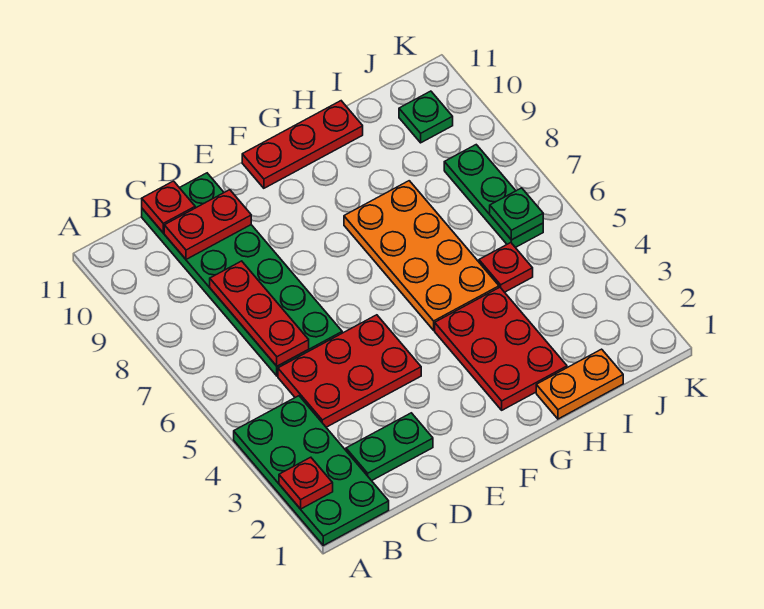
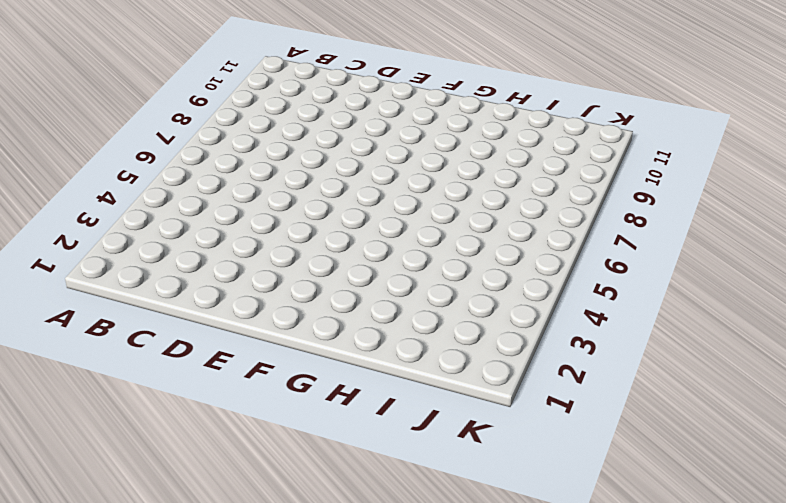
none -> green 2x4 plate [234,396,389,545]
none -> green 1x2 plate [346,413,433,481]
none -> red 2x3 plate [278,315,421,427]

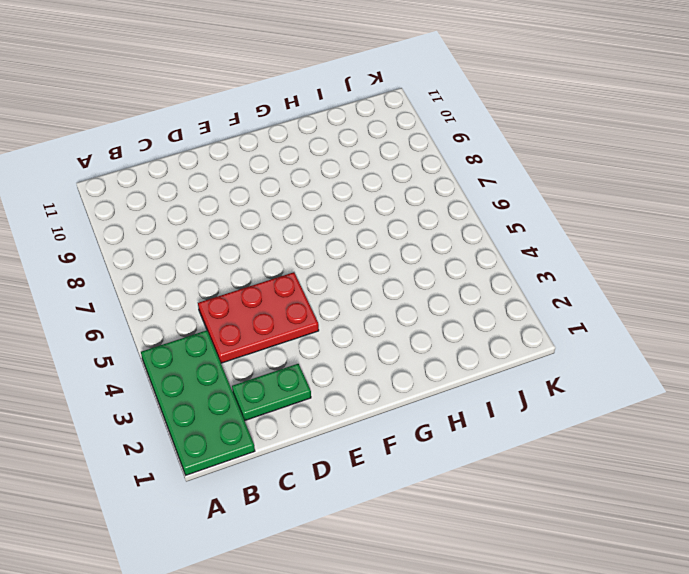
none -> green 2x6 plate [142,173,342,376]
none -> red 1x3 plate [242,101,363,188]
none -> red 2x3 plate [435,287,567,410]

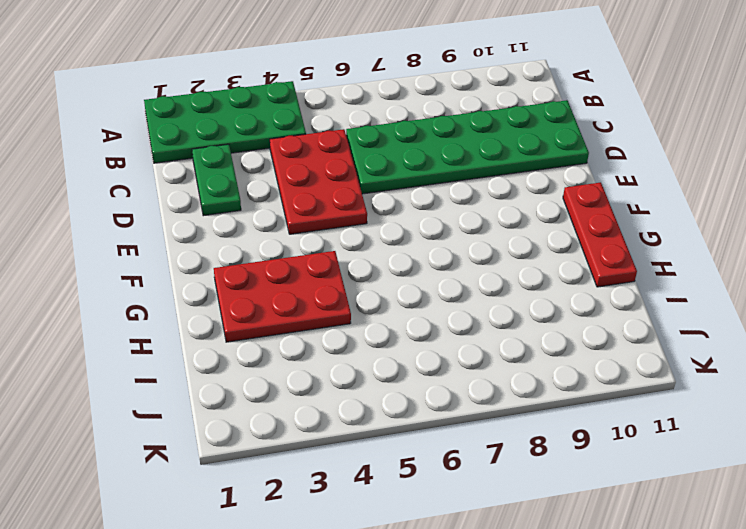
none -> orange 2x4 plate [344,181,499,330]
none -> orange 1x2 plate [536,349,623,419]
none -> red 1x1 plate [479,243,533,292]

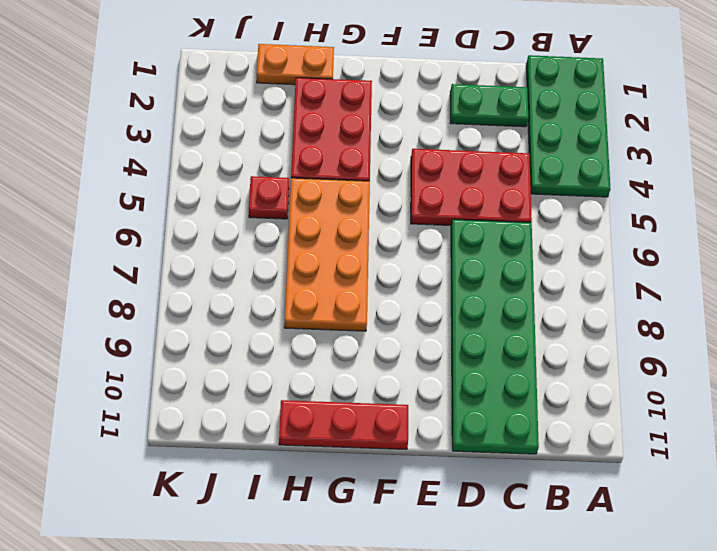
none -> green 1x3 plate [444,145,543,248]
none -> green 1x1 plate [399,91,453,143]
none -> red 1x1 plate [279,457,333,509]

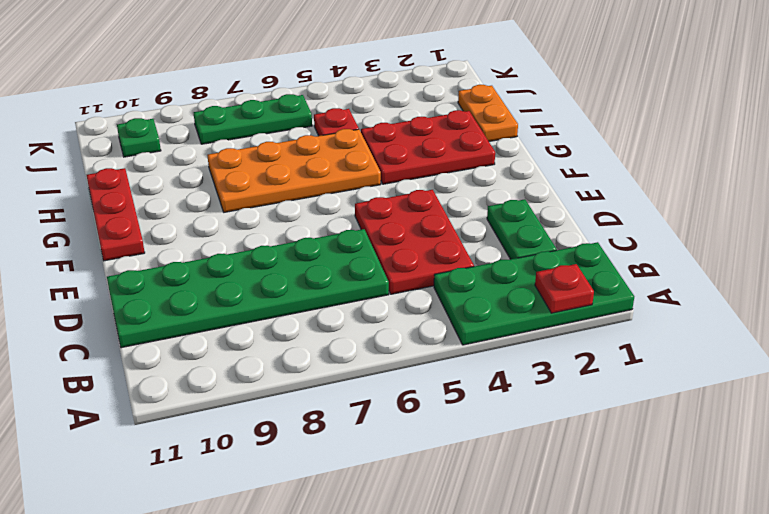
none -> red 1x3 plate [210,261,309,366]
none -> red 1x2 plate [164,190,251,259]
none -> red 1x1 plate [142,181,195,233]

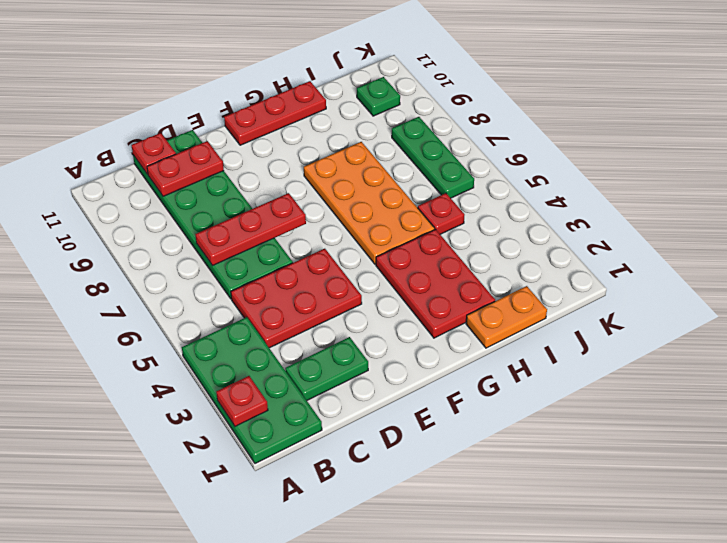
red 1x3 plate [195,193,306,265] -> red 1x3 plate turned to [210,261,309,366]
none -> green 1x1 plate [490,188,543,240]

